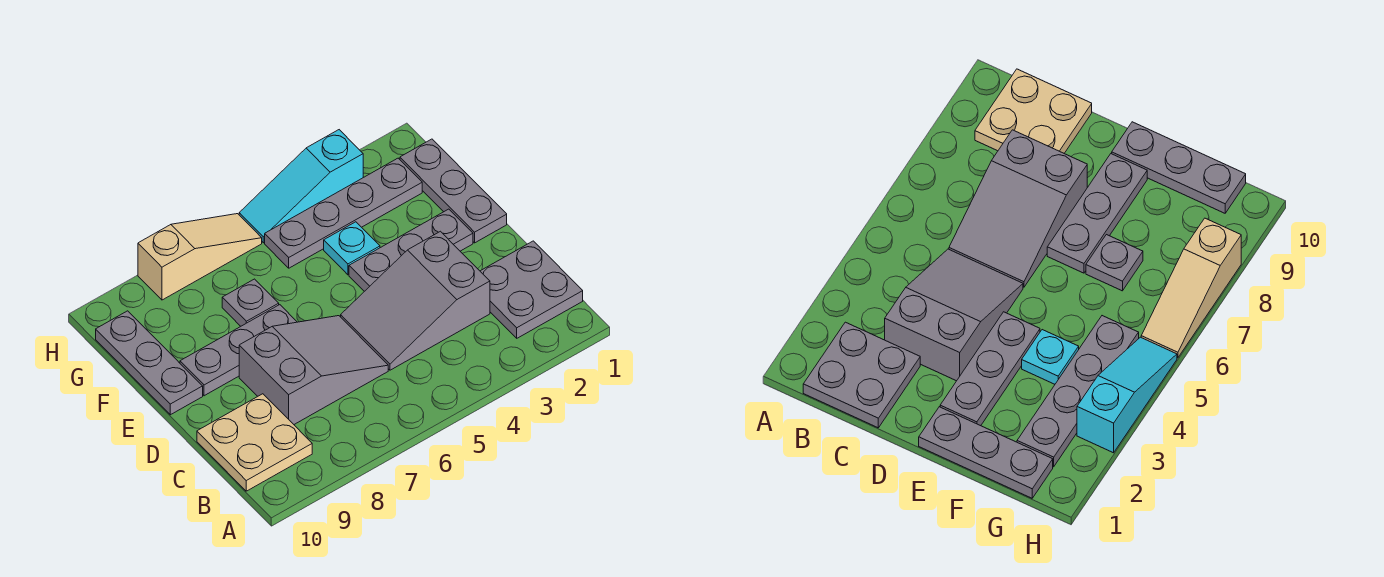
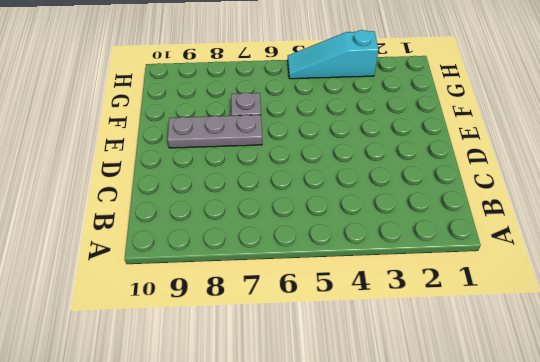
none -> grey 2x2 plate [480,241,583,338]
none -> tan 2x2 plate [197,394,312,491]
none -> grey 2x3 slope [341,231,490,370]

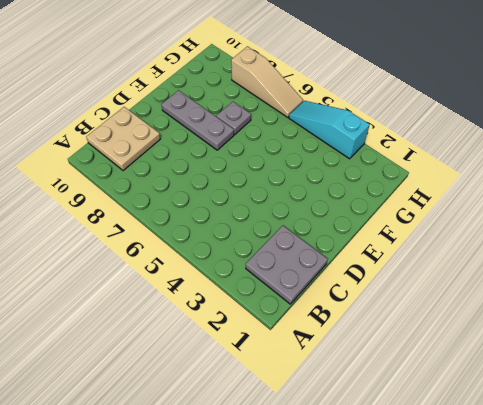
none -> grey 2x3 slope [341,231,490,370]
none -> grey 2x3 slope [239,316,388,424]
none -> grey 1x3 plate [400,139,507,243]

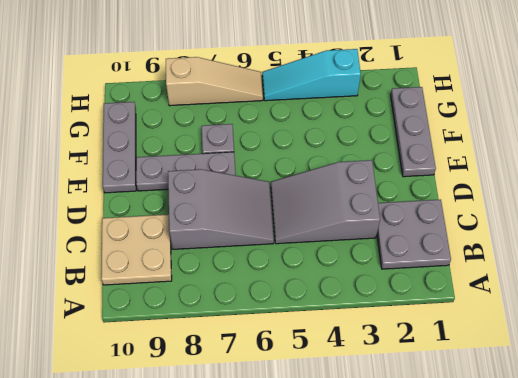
none -> grey 1x3 plate [349,209,473,291]
none -> cyan 1x1 plate [324,222,380,275]
none -> grey 1x4 plate [265,158,422,268]

